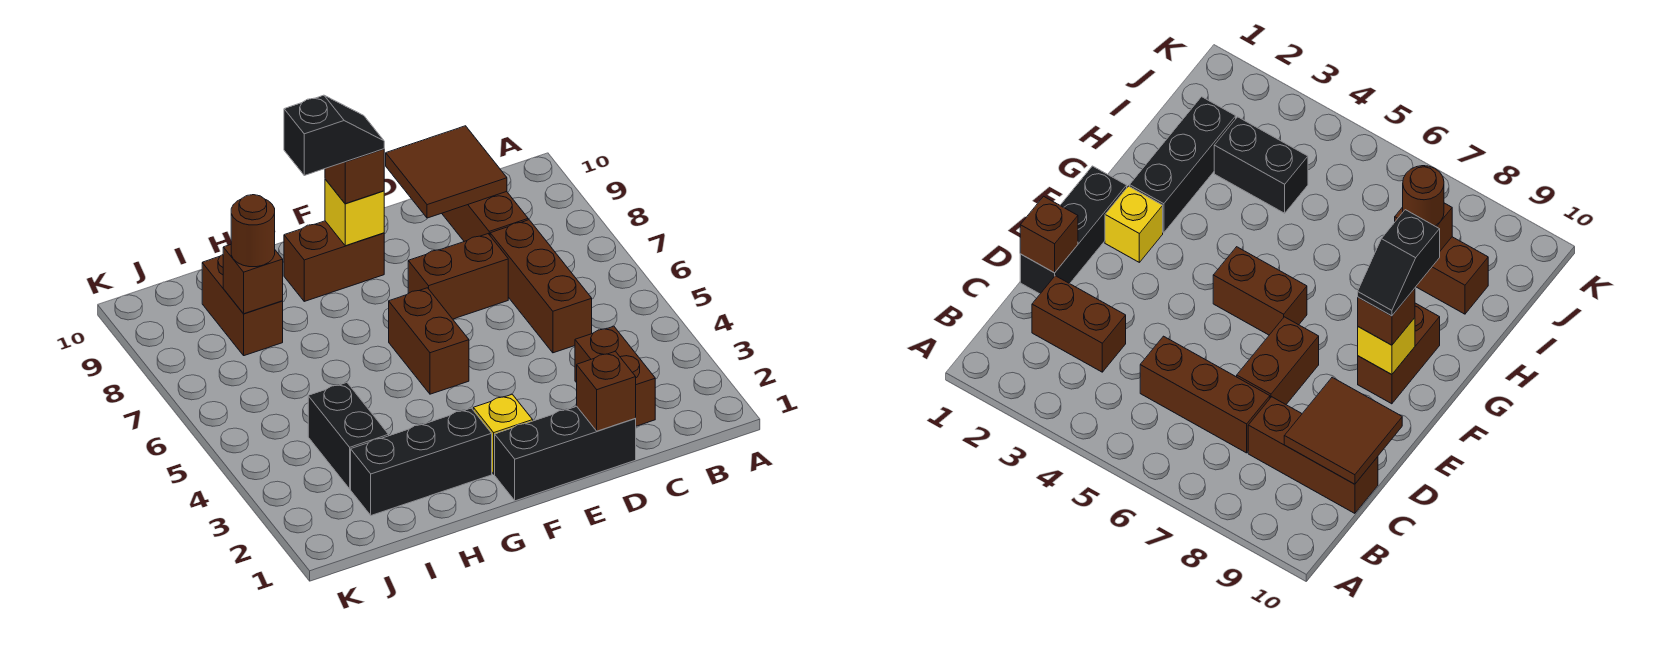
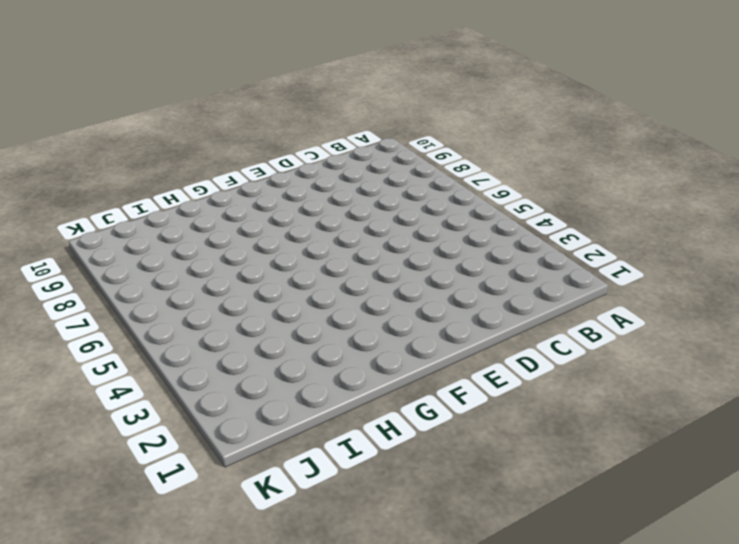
none -> brown 1x2 brick [575,326,655,426]
none -> brown 1x3 brick [490,220,592,353]
none -> brown 1x3 brick [442,192,528,241]

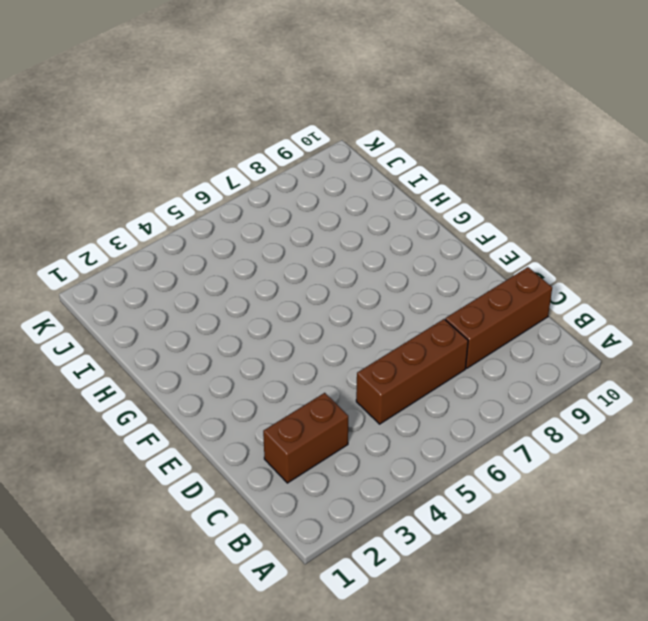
none -> black 1x3 brick [495,406,636,501]
none -> brown 1x2 brick [408,234,508,319]
none -> yellow 1x1 brick [473,394,533,474]

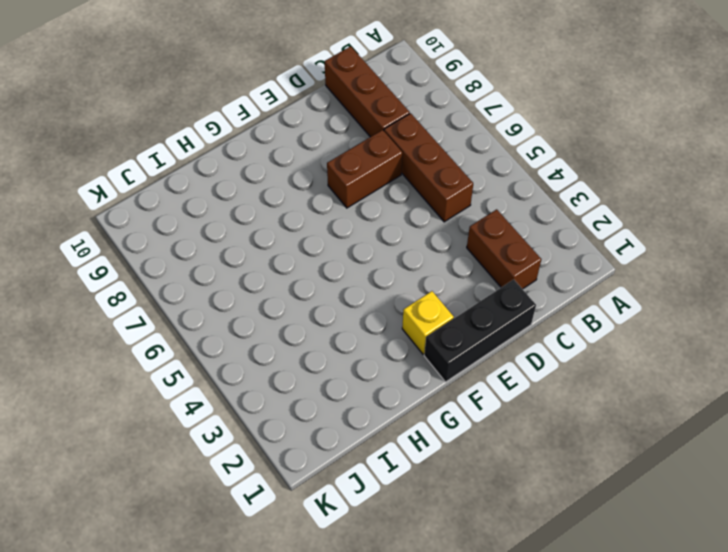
none -> brown 1x2 brick [389,288,469,394]
none -> brown 1x2 brick [284,221,384,301]
none -> black 1x3 brick [351,408,492,515]

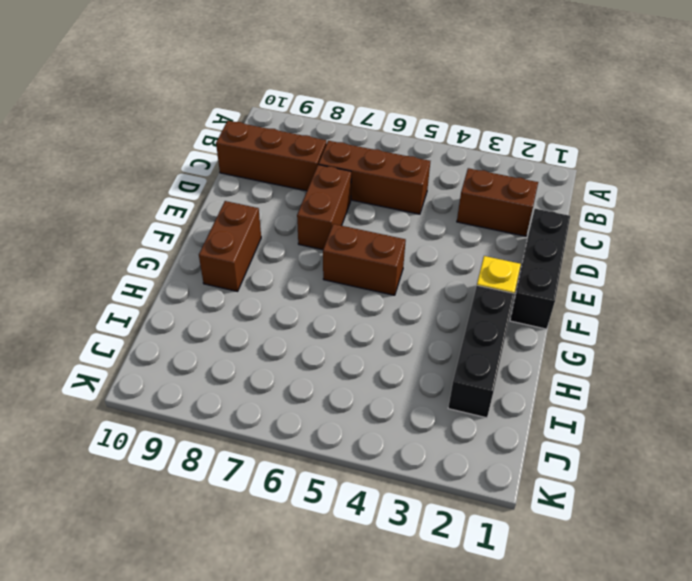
none -> black 1x2 brick [308,383,389,489]
none -> brown 1x2 brick [202,255,283,356]
none -> brown 2x2 tile [386,126,507,218]

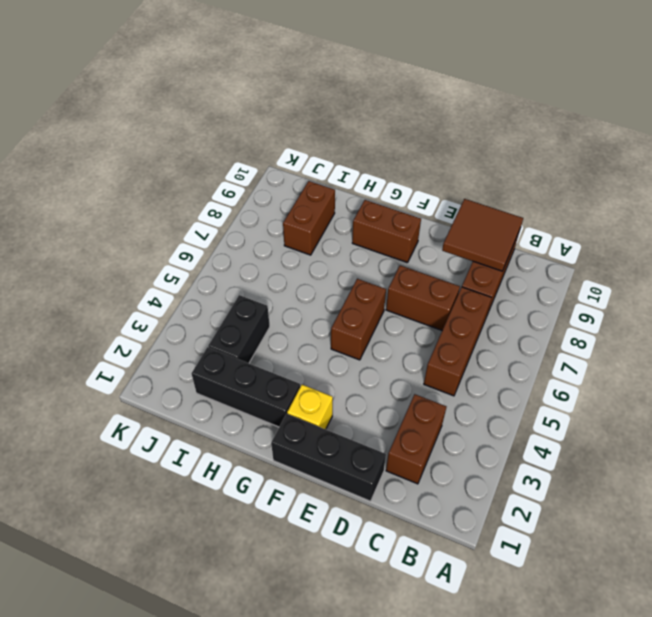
none -> brown 1x1 brick [577,351,636,431]
none -> yellow 1x1 brick [325,179,384,246]
none -> brown 1x1 brick [223,245,283,314]

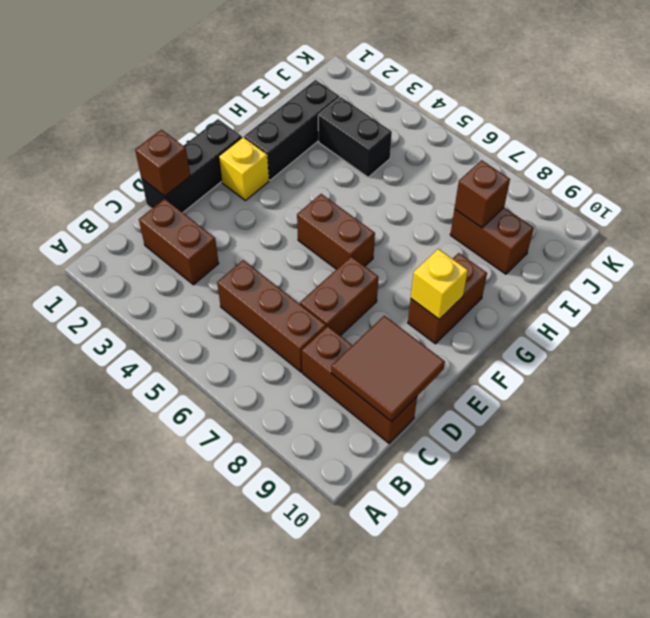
none -> brown 1x1 brick [325,149,384,204]
none -> brown 1x1 round brick [231,195,275,267]
none -> black 1x2 slope [284,95,384,175]

